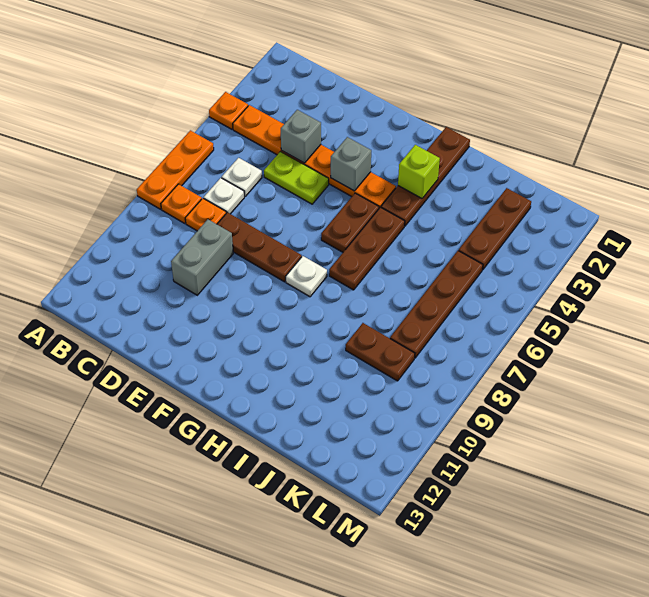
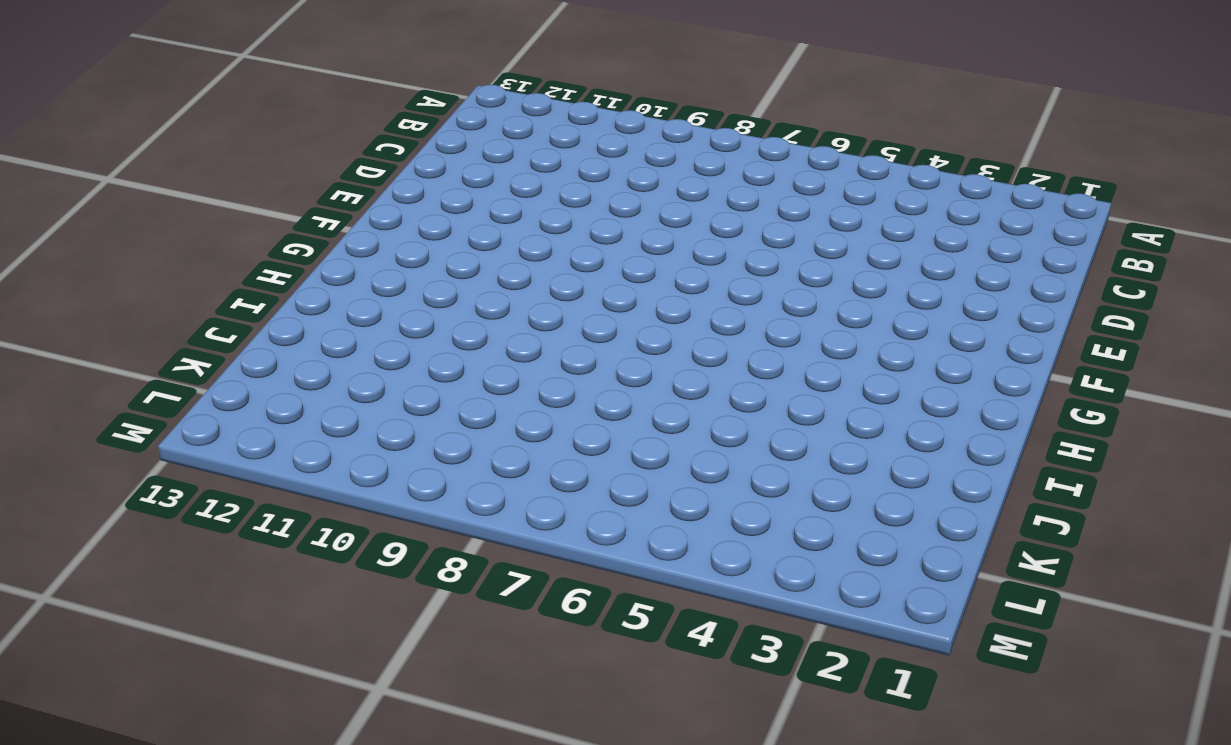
none -> orange 1x1 plate [209,92,248,129]
none -> orange 1x3 plate [137,130,214,209]
none -> orange 1x6 plate [233,105,396,208]

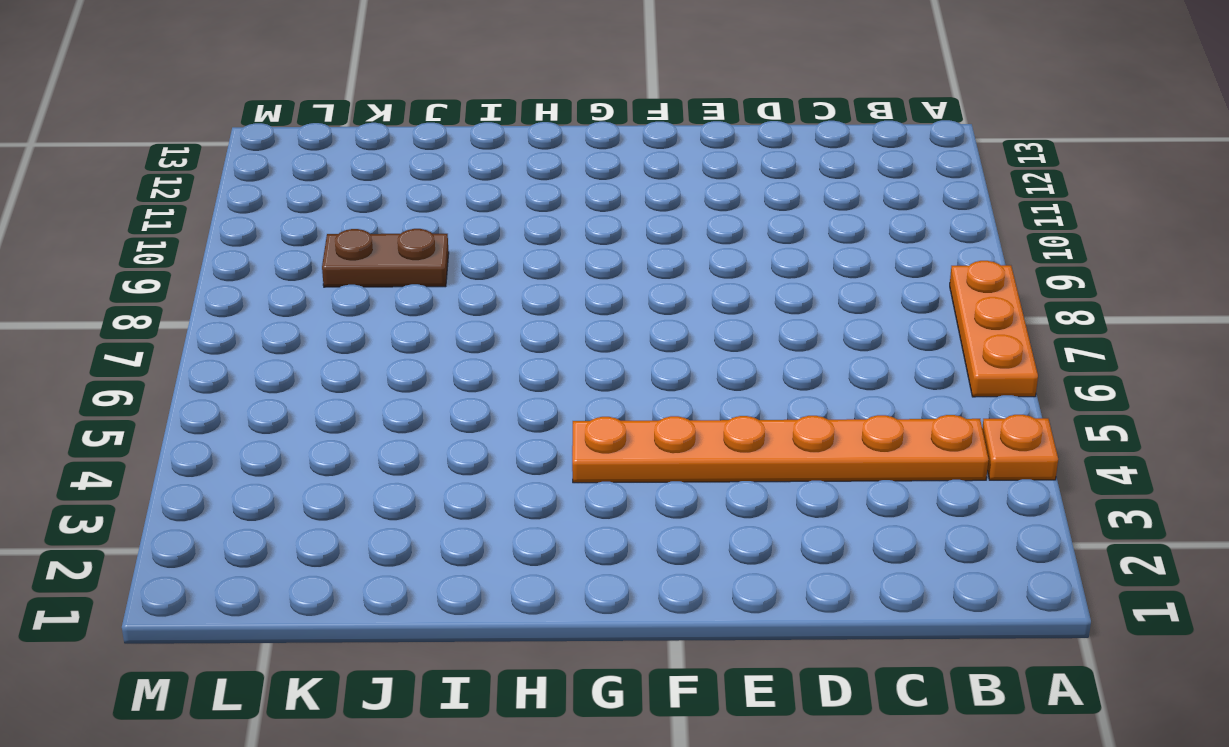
none -> orange 1x1 plate [161,184,202,223]
none -> white 1x1 plate [222,158,262,196]
none -> white 1x1 plate [204,178,244,214]

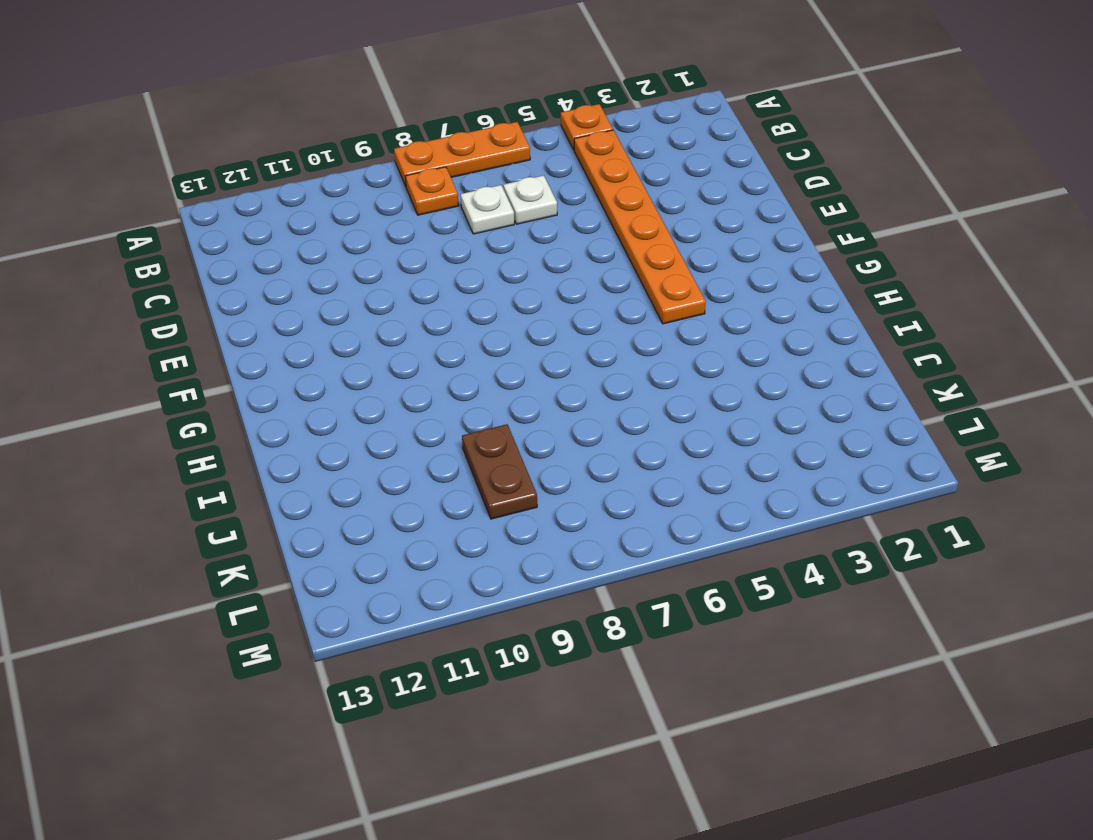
none -> orange 1x1 plate [185,198,226,231]
none -> lime 1x2 plate [264,152,329,204]
none -> brown 1x3 plate [217,212,302,282]

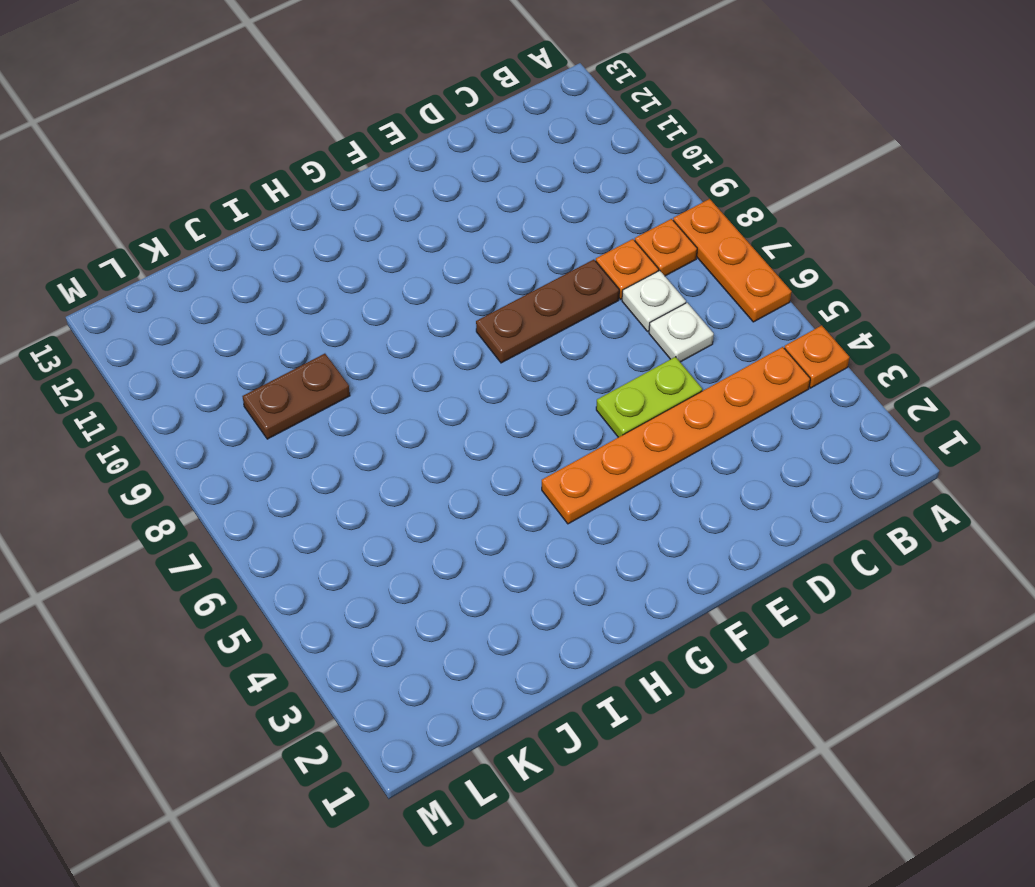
none -> grey 1x2 brick [171,219,233,295]
none -> brown 1x2 plate [321,193,379,252]
none -> white 1x1 plate [286,256,327,297]

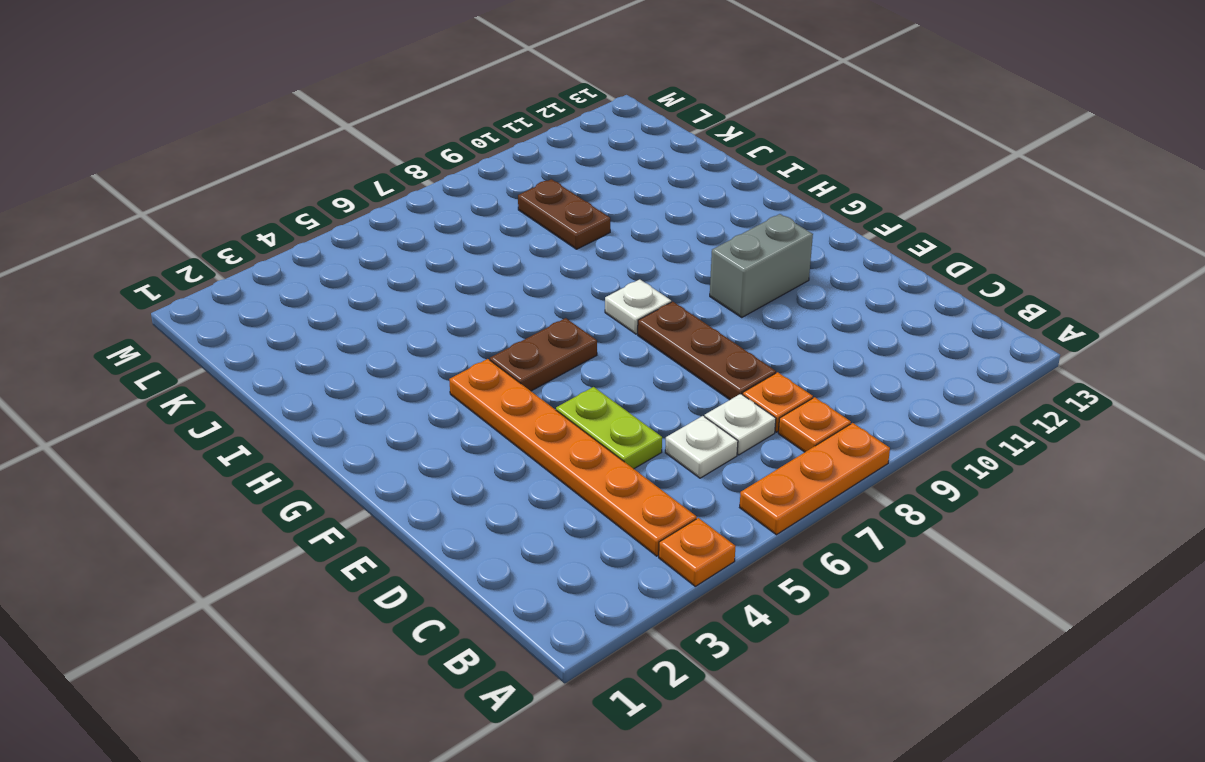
grey 1x2 brick [710,214,813,317] -> grey 1x2 brick moved to [171,219,233,295]
none -> brown 1x4 plate [381,127,470,226]
none -> brown 1x3 plate [329,207,405,290]
none -> brown 1x3 plate [459,188,531,270]

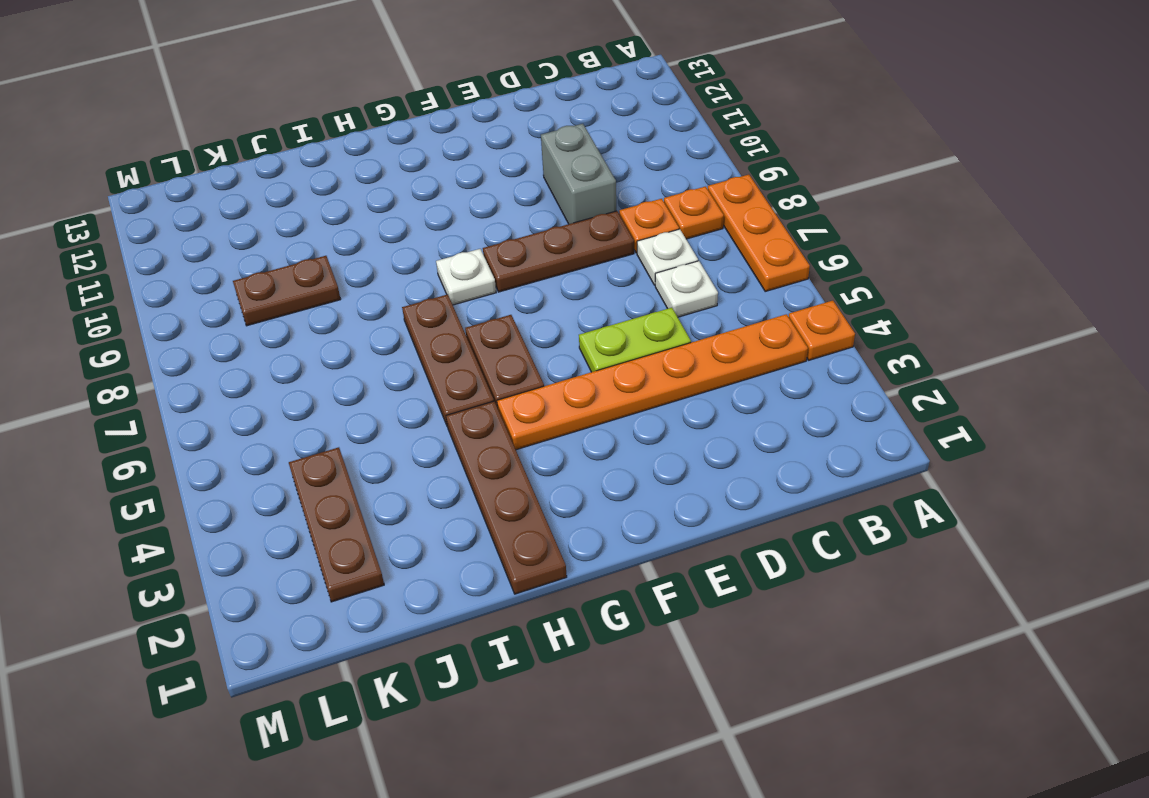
none -> brown 1x4 plate [390,251,483,358]
none -> grey 1x1 brick [281,110,321,163]
none -> grey 1x1 brick [331,137,371,191]

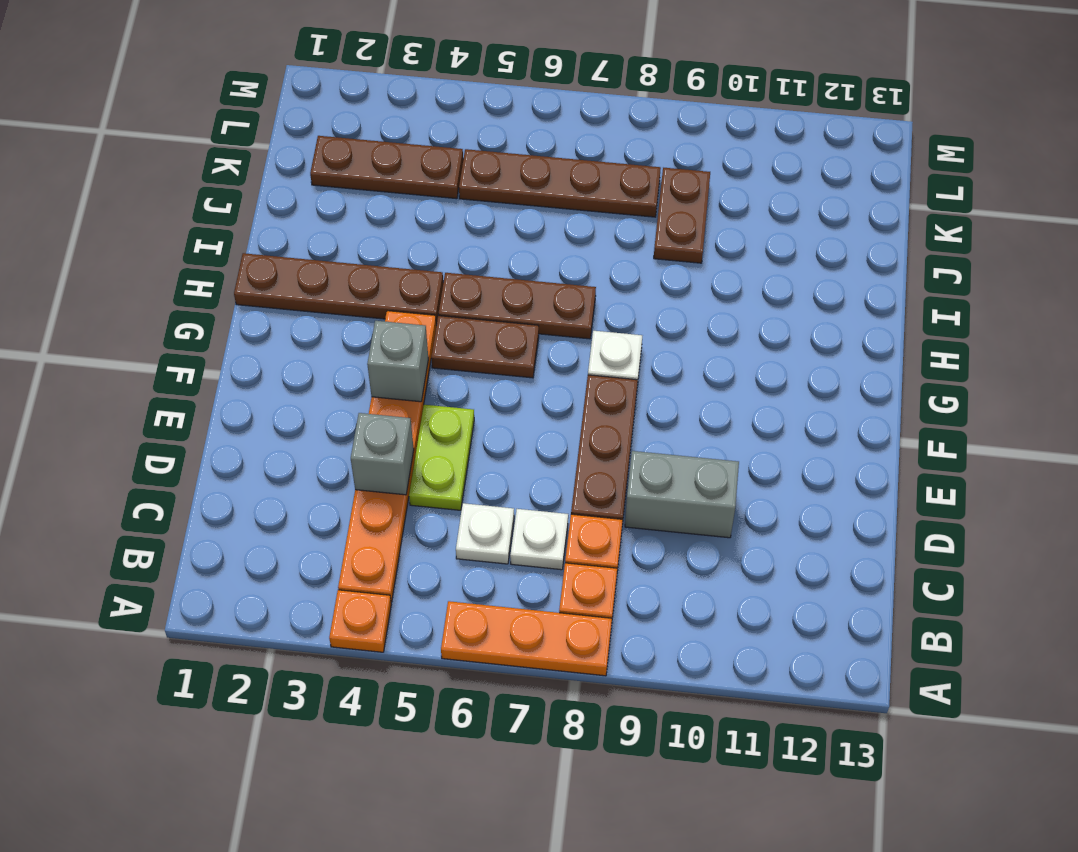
none -> lime 1x1 brick [398,145,440,198]

